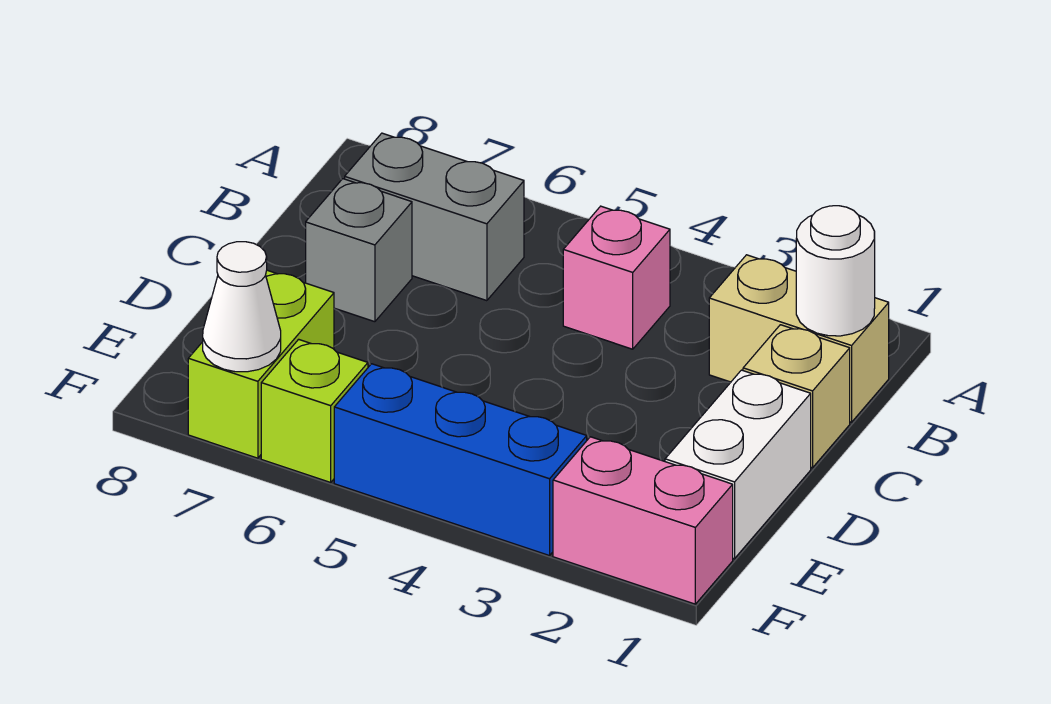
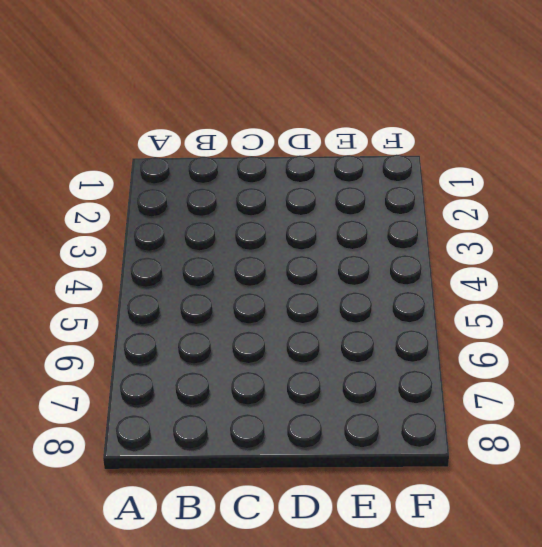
none -> tan 1x2 brick [709,255,889,422]
none -> pink 1x1 brick [563,206,670,349]
none -> grey 1x2 brick [345,133,524,301]

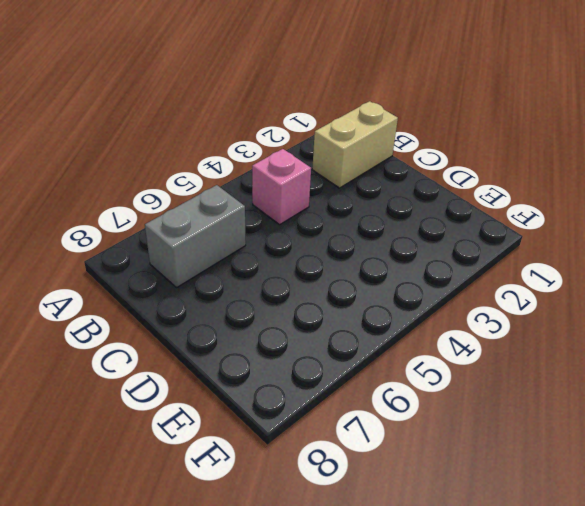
none -> tan 1x1 brick [743,325,850,468]
none -> grey 1x1 brick [306,179,412,322]
none -> white 1x2 brick [665,370,811,559]

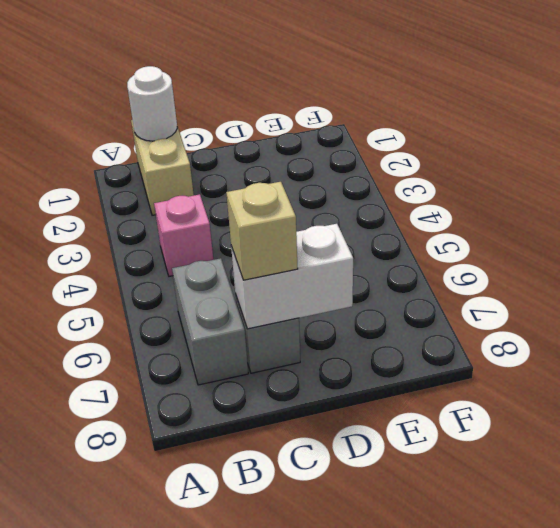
white 1x2 brick [231,224,353,329] -> white 1x2 brick moved to [665,370,811,559]
tan 1x1 brick [226,182,298,280] -> tan 1x1 brick moved to [743,325,850,468]
none -> lime 1x2 brick [188,270,334,458]
none -> pink 1x2 brick [553,437,733,604]
none -> blue 1x3 brick [334,364,587,556]

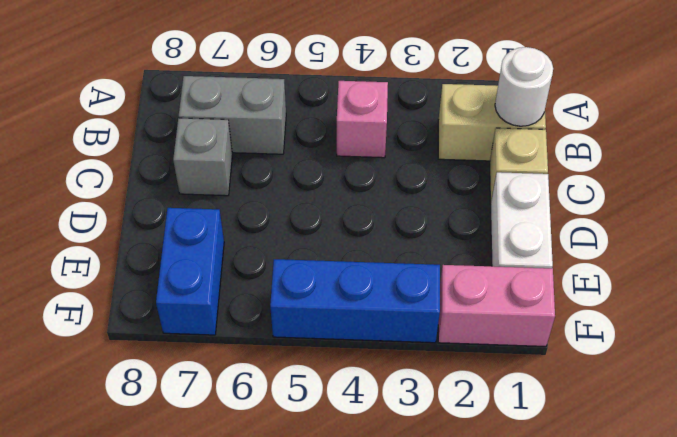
blue 1x2 brick [156,208,224,335] -> lime 1x2 brick [188,270,334,458]
none -> lime 1x1 brick [261,339,368,482]
none -> white 1x1 cone [203,242,281,372]

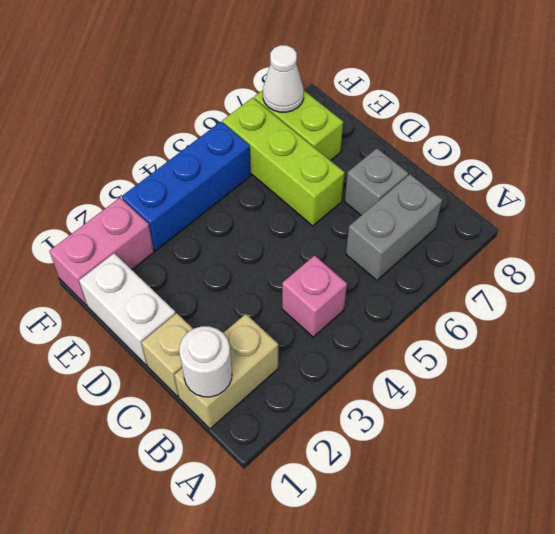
lime 1x3 brick [223,98,345,226] -> lime 1x1 brick [261,339,368,482]

